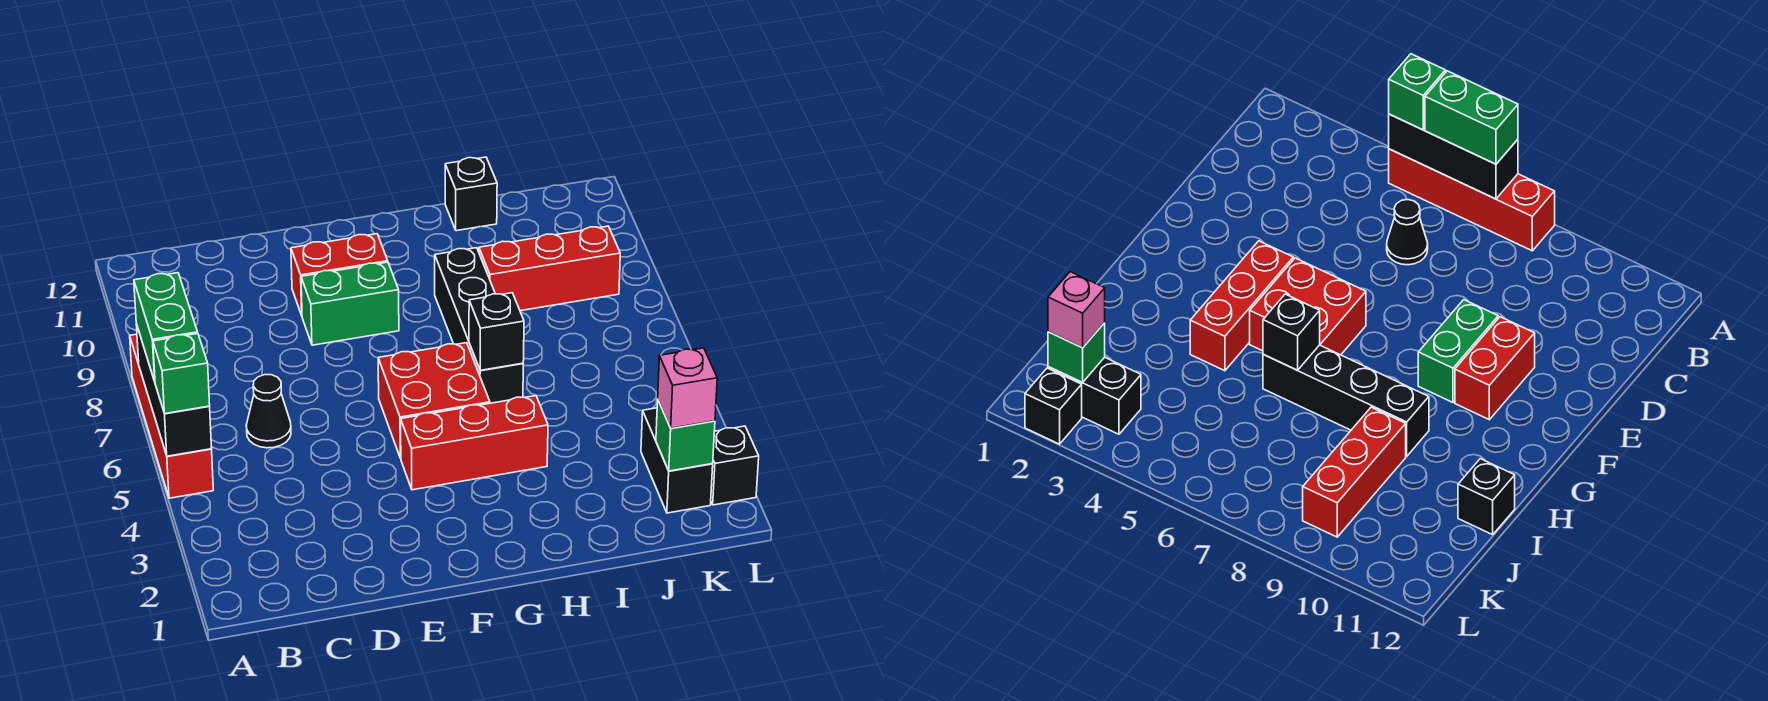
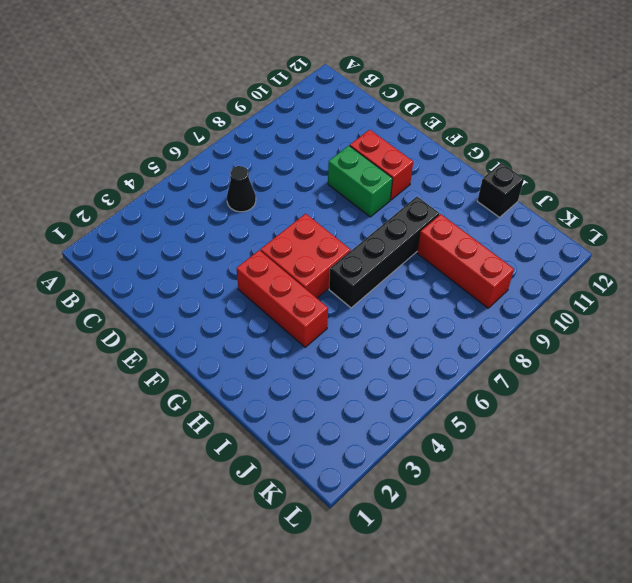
none -> red 1x4 brick [130,334,213,498]
none -> black 1x2 brick [641,408,713,513]
none -> black 1x1 brick [711,426,759,505]

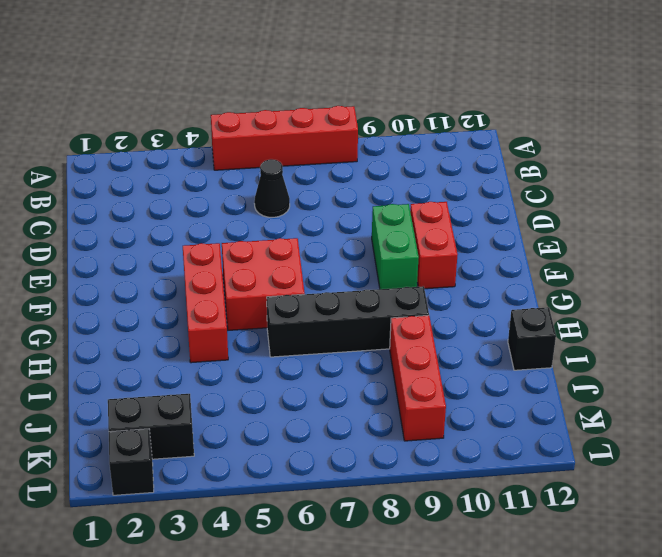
none -> black 1x3 brick [136,324,212,456]
none -> black 1x1 brick [469,293,524,370]
none -> green 1x1 brick [656,401,715,471]

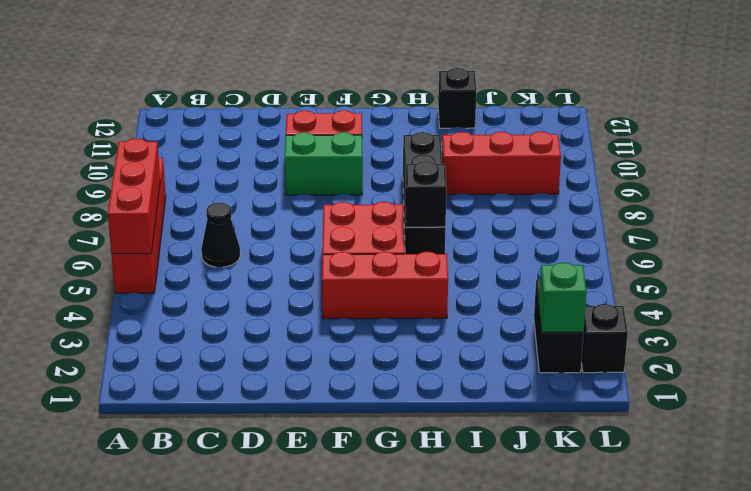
red 1x3 brick [108,139,160,254] -> black 1x3 brick [136,324,212,456]
none -> green 1x1 brick [153,334,210,414]
none -> green 1x2 brick [134,273,198,381]
none -> pink 1x1 brick [658,348,717,428]

